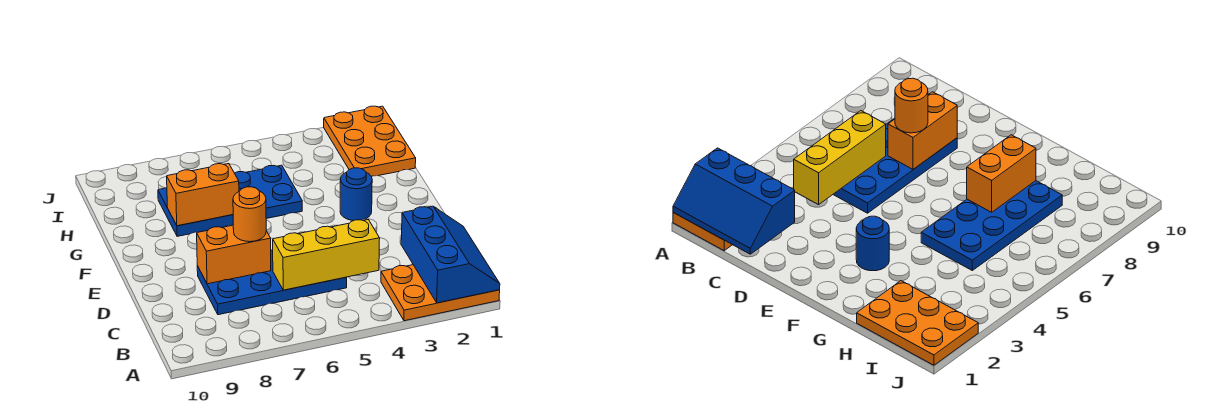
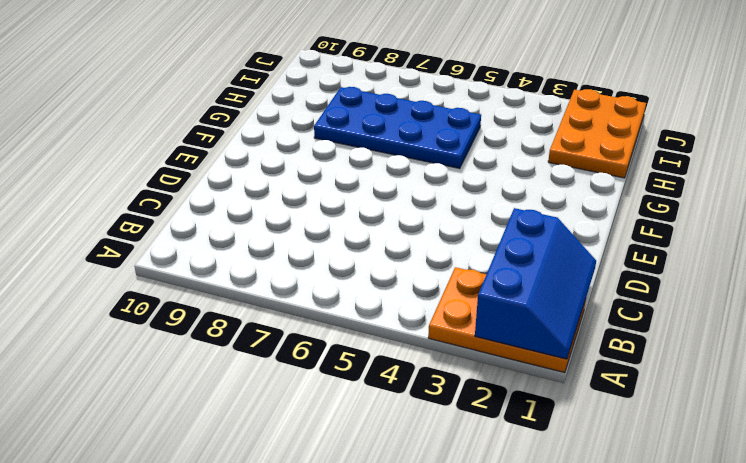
none -> blue 2x4 plate [197,250,347,315]
none -> blue 1x1 round brick [340,168,372,221]

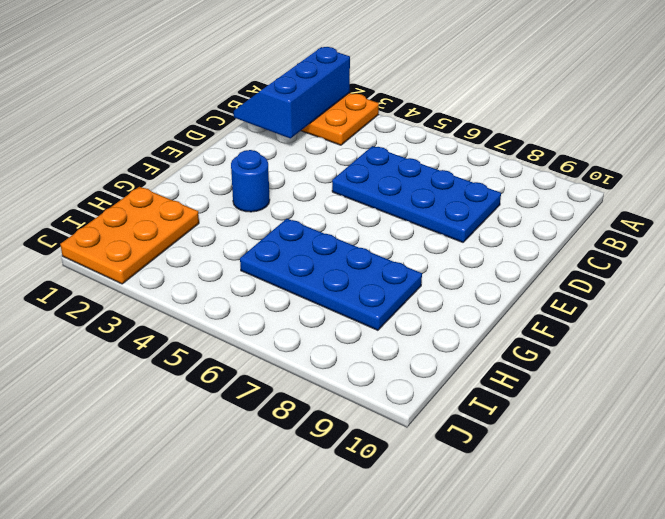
none -> yellow 1x3 brick [273,220,380,290]
none -> orange 1x2 brick [197,225,271,284]

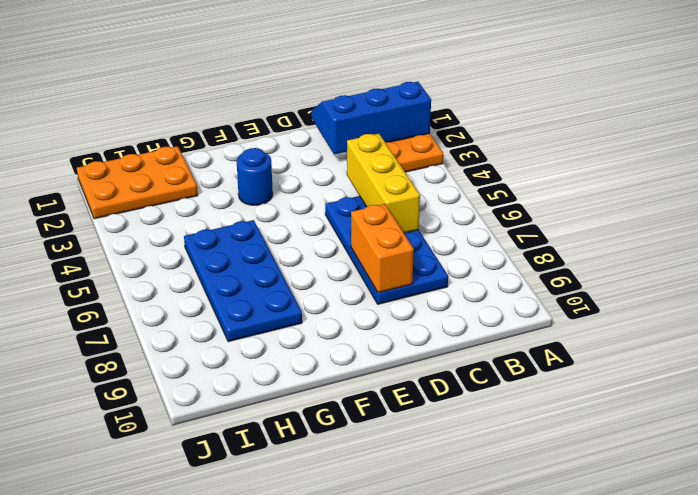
none -> orange 1x2 brick [167,164,239,226]
none -> orange 1x1 round brick [233,187,266,242]

